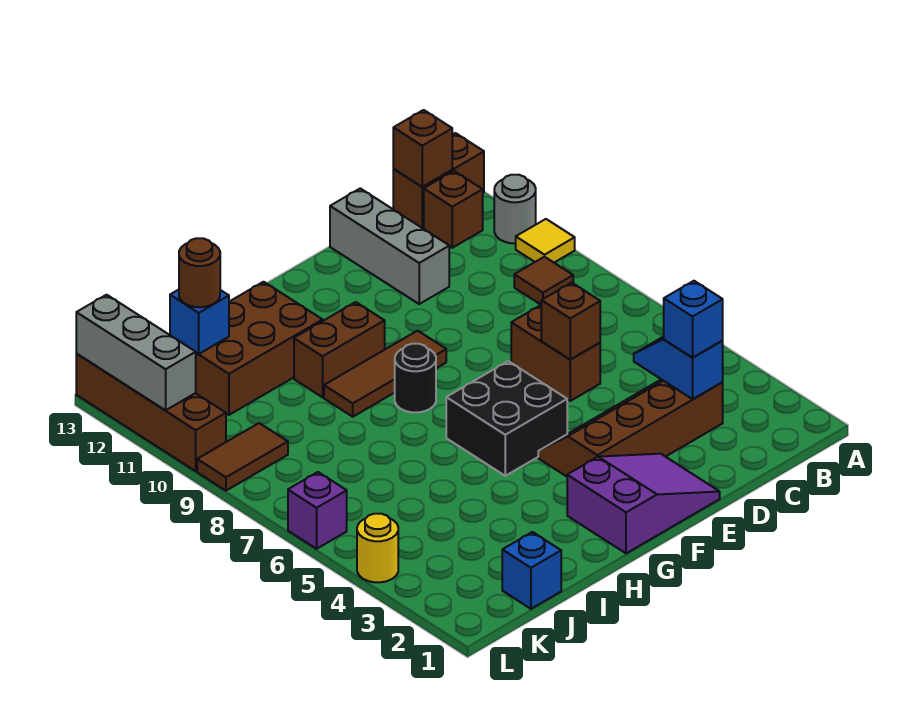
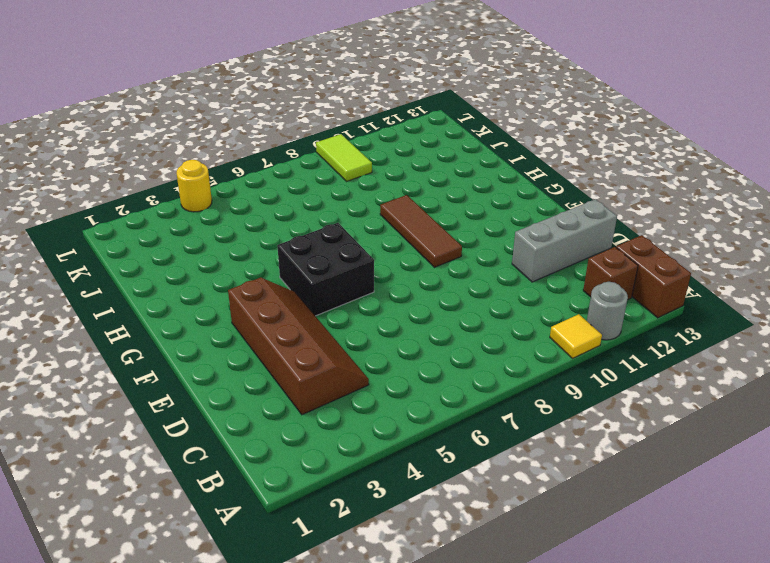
lime 1x2 tile [316,134,372,182] -> brown 1x2 tile [197,423,288,491]
none -> brown 1x1 tile [514,257,573,304]
none -> brown 1x2 brick [511,305,600,401]
none -> purple 2x3 slope [567,454,720,553]

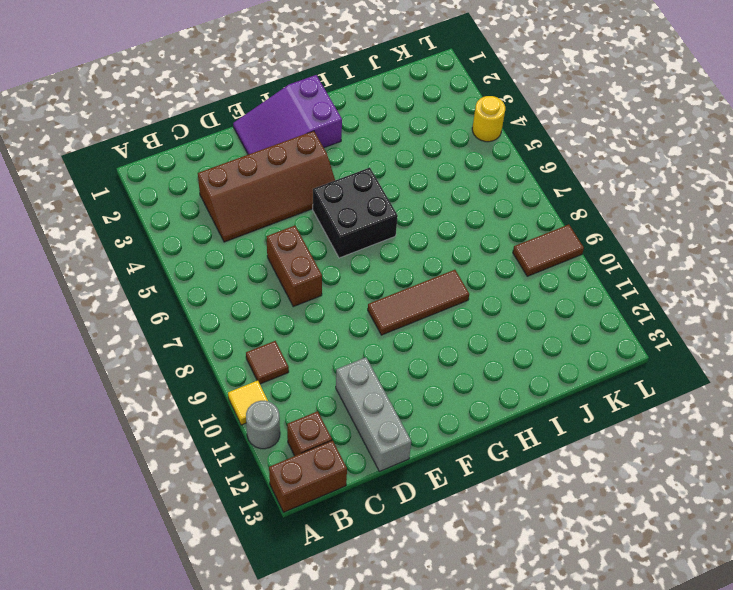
none -> black 1x1 round brick [395,344,436,413]
none -> brown 1x2 brick [294,302,385,397]
none -> brown 2x3 brick [196,282,323,415]

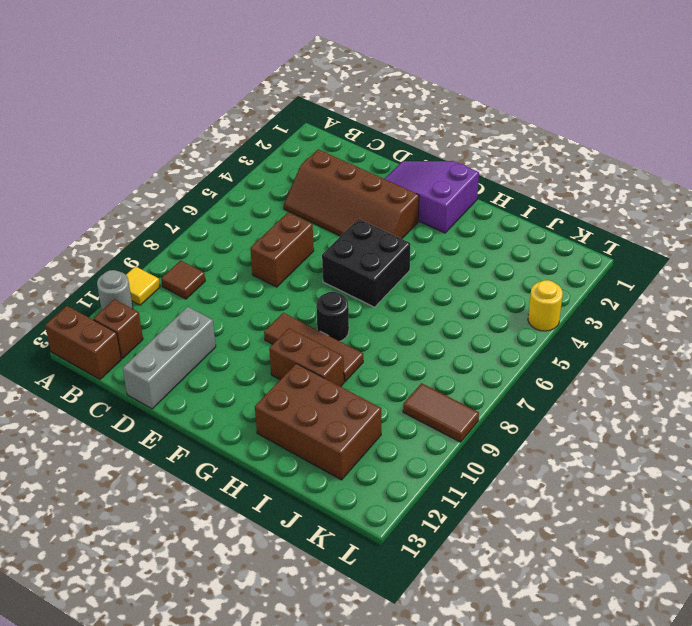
none -> blue 1x1 brick [502,532,561,609]
none -> purple 1x1 brick [288,472,347,549]
none -> brown 1x4 brick [76,354,226,471]

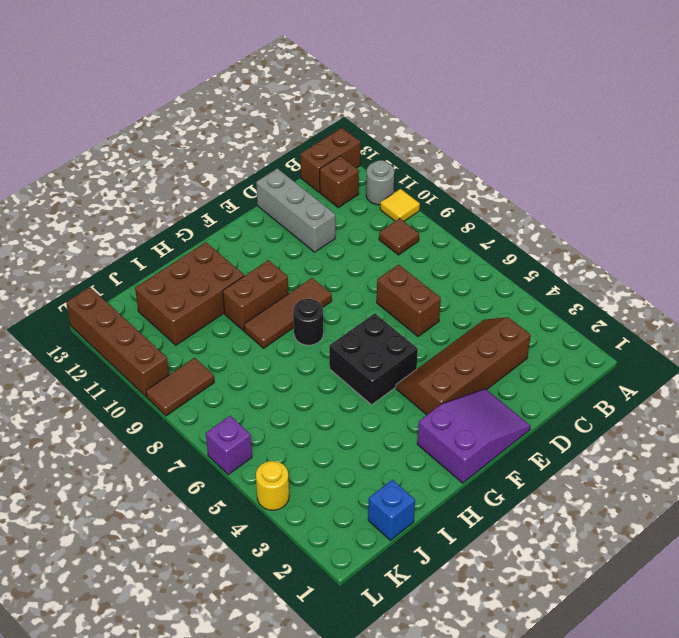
none -> brown 1x1 brick [393,110,452,187]
none -> blue 1x2 slope [634,337,723,399]
none -> brown 1x1 brick [541,283,600,360]

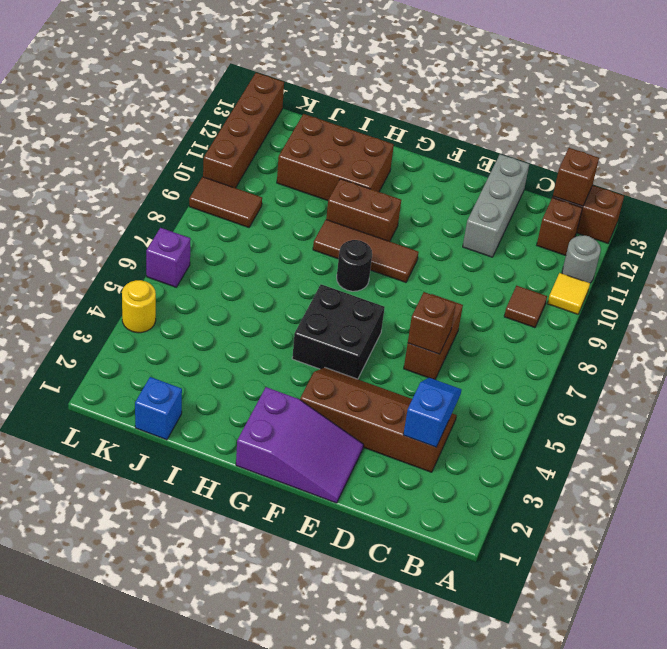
none -> blue 1x1 brick [170,290,229,354]
none -> grey 1x3 brick [76,295,196,410]
none -> blue 1x1 brick [664,281,723,358]

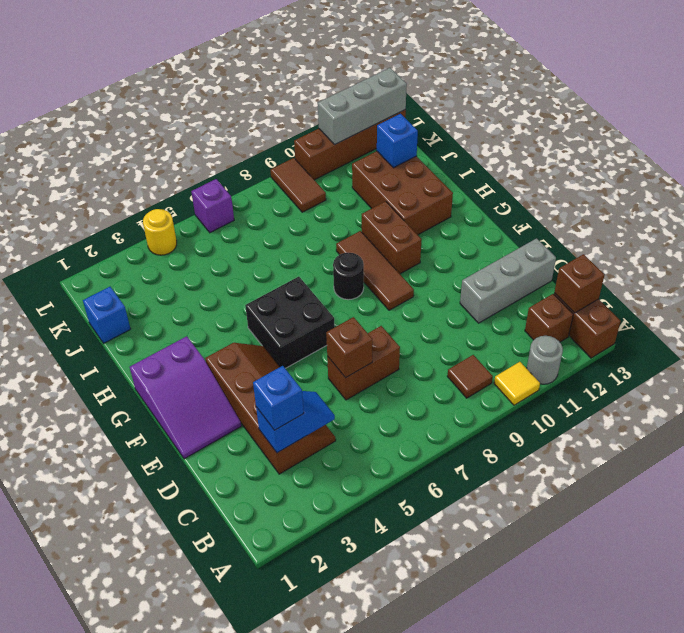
none -> brown 1x1 round brick [179,238,220,307]

